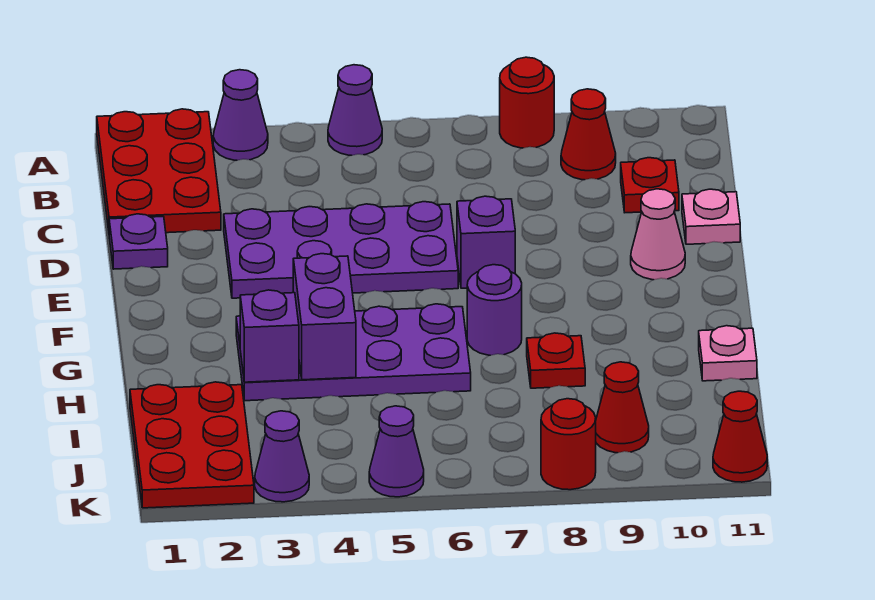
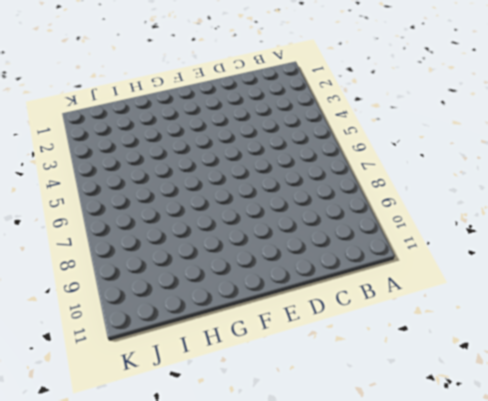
none -> red 2x3 plate [97,109,221,233]
none -> purple 1x1 cone [213,70,268,160]
none -> purple 1x1 cone [328,65,382,155]

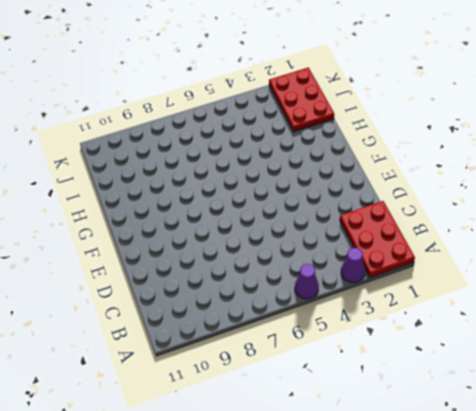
none -> red 1x1 round brick [500,57,554,148]
none -> red 1x1 cone [561,89,616,180]
none -> red 1x1 plate [621,158,679,213]

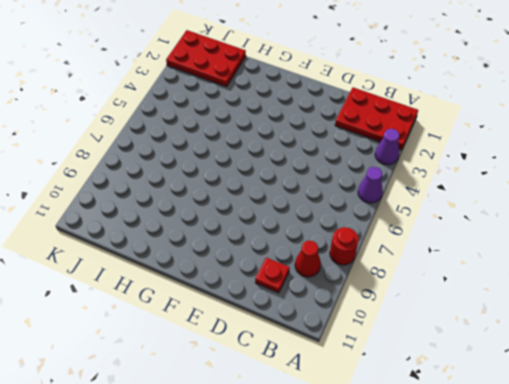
none -> purple 1x1 plate [109,214,168,269]
none -> purple 2x4 plate [224,202,458,298]
none -> pink 1x1 plate [682,189,740,244]

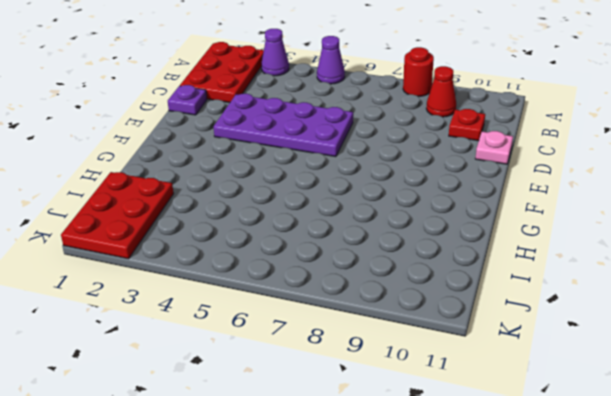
none -> purple 1x1 brick [457,196,515,288]
none -> pink 1x1 cone [631,189,685,280]
none -> purple 2x4 plate [236,304,471,401]

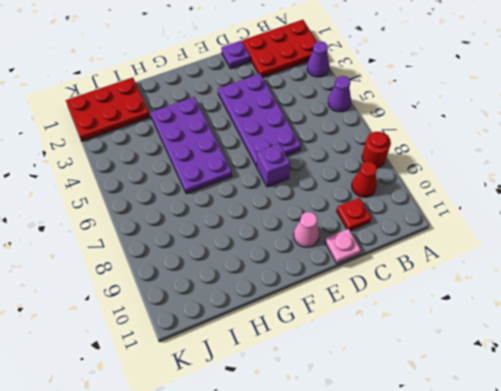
none -> purple 1x1 round brick [467,265,522,355]
none -> red 1x1 plate [527,333,585,388]
none -> pink 1x1 plate [699,326,757,381]

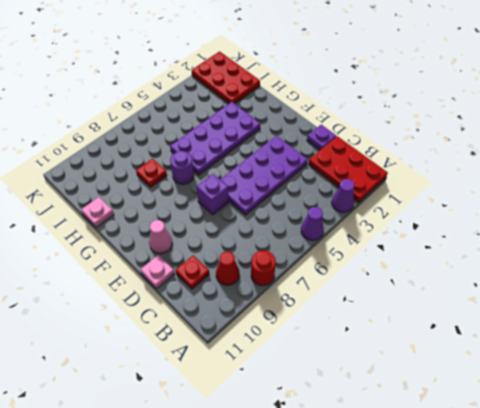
none -> red 1x1 cone [596,362,649,453]
none -> purple 1x1 cone [255,411,309,502]
none -> purple 1x1 cone [369,406,424,497]

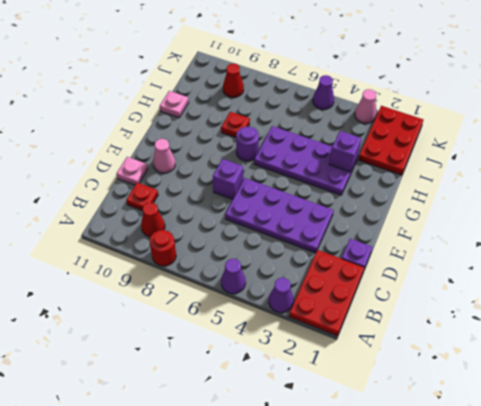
pink 1x1 cone [355,89,377,123] -> purple 1x1 cone [255,411,309,502]
none -> red 1x1 round brick [541,399,596,490]
none -> red 1x1 cone [713,391,767,482]
none -> purple 1x2 brick [293,254,356,380]

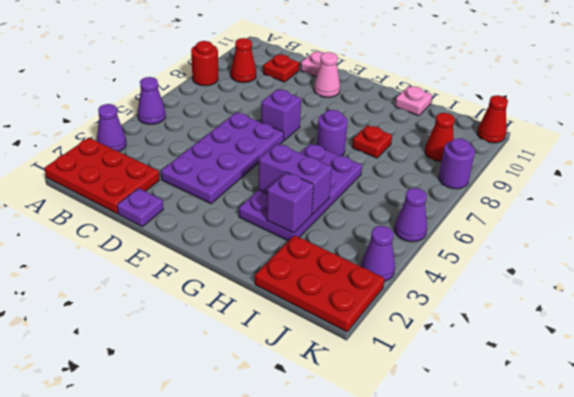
purple 1x1 round brick [439,138,475,189] -> red 1x1 round brick [541,399,596,490]

